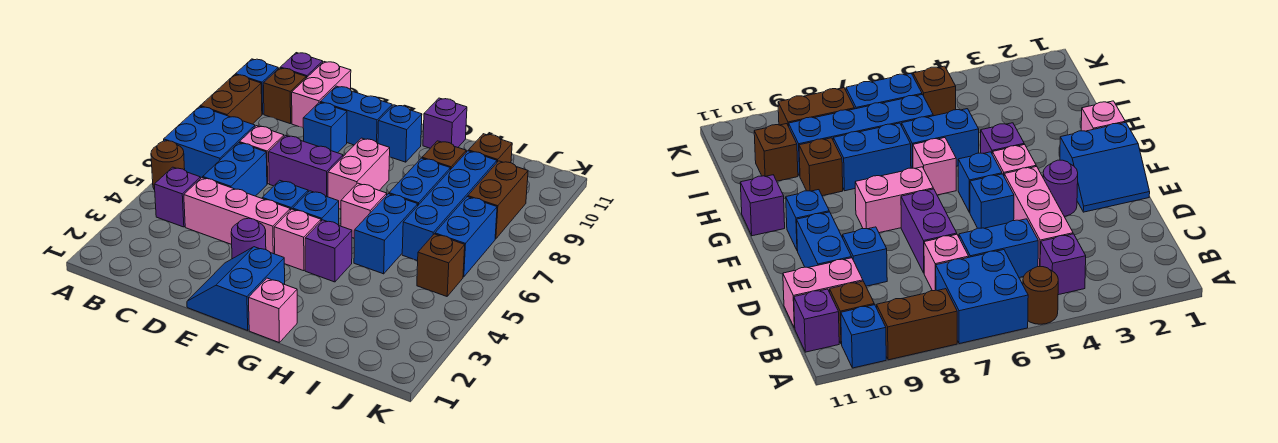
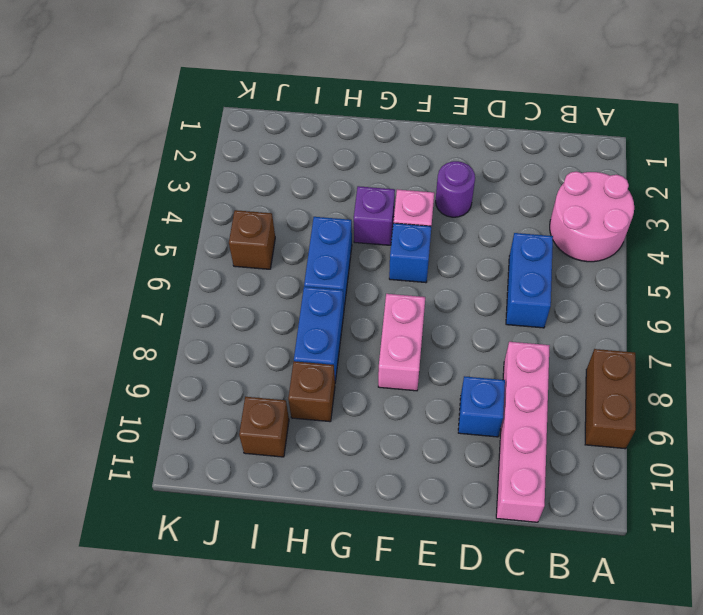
pink 2x2 round brick [550,172,634,262] -> purple 1x1 brick [154,167,201,227]
pink 1x4 brick [496,342,550,522] -> pink 1x2 brick [292,62,351,128]
none -> brown 1x1 round brick [151,141,185,190]
none -> blue 2x2 brick [164,107,255,178]
none -> blue 1x1 brick [236,59,278,114]
none -> brown 1x1 brick [263,68,306,124]

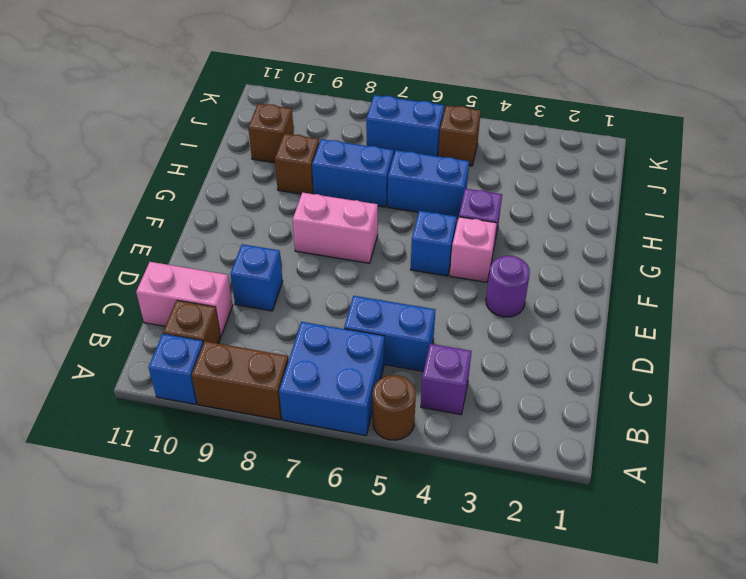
none -> purple 1x1 brick [280,53,323,78]
none -> pink 1x3 brick [184,177,290,254]
none -> pink 1x1 brick [239,126,284,184]
none -> purple 1x2 brick [269,135,343,197]

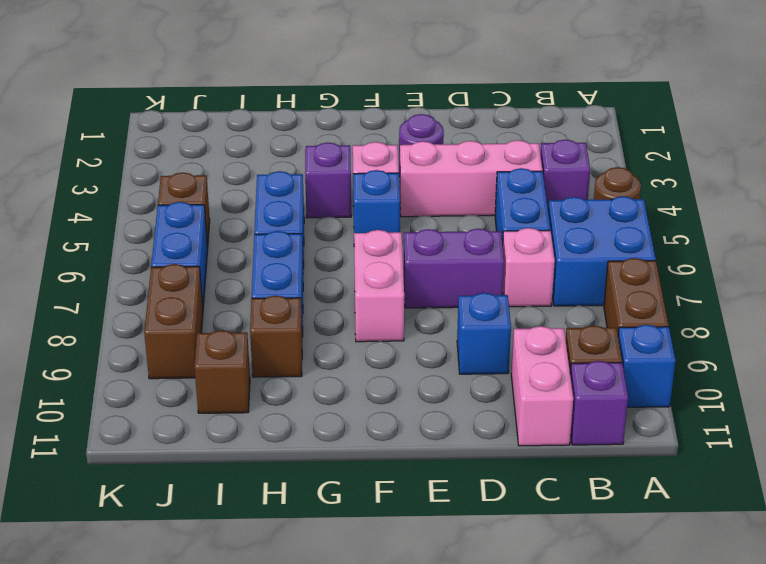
none -> blue 1x2 brick [320,86,392,145]
none -> blue 2x2 slope [187,247,285,330]
none -> blue 1x1 brick [262,180,308,210]
none -> blue 1x1 brick [378,105,422,162]

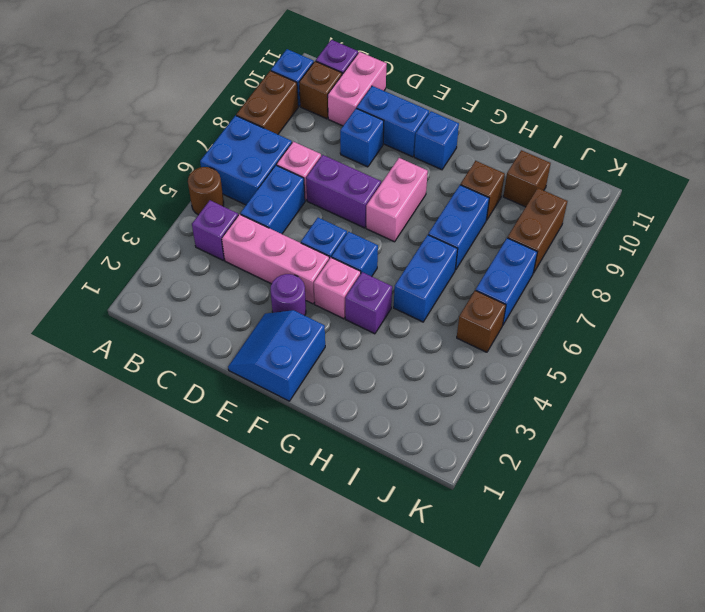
none -> pink 1x1 brick [248,278,297,342]
none -> pink 1x1 brick [341,183,387,238]
none -> purple 1x1 brick [423,98,467,148]
none -> blue 1x4 brick [402,151,497,261]

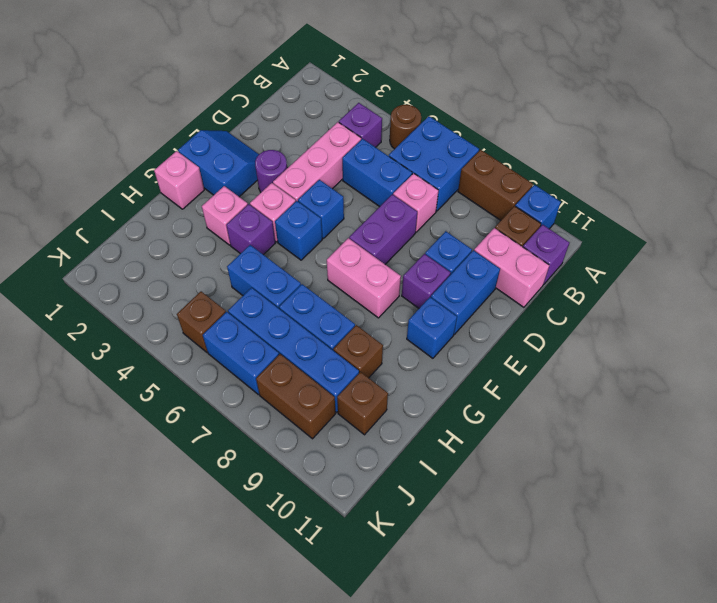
purple 1x1 brick [402,254,450,308] -> purple 1x1 brick moved to [423,98,467,148]
pink 1x1 brick [202,186,248,245] -> pink 1x1 brick moved to [341,183,387,238]

